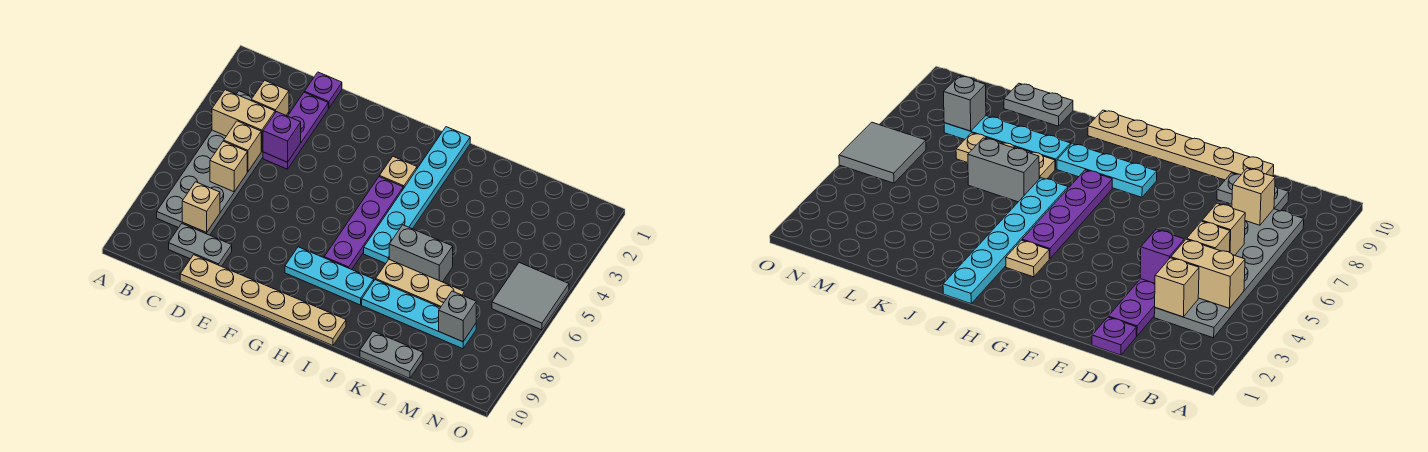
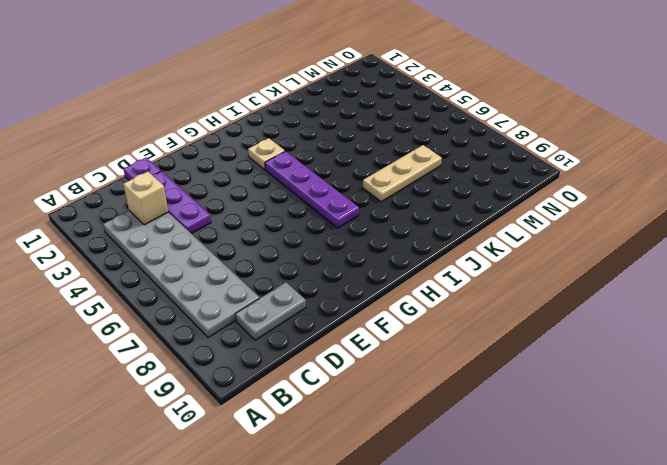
none -> tan 1x6 plate [180,255,346,346]
none -> cyan 1x3 plate [285,247,374,305]
none -> cyan 1x6 plate [364,127,470,263]

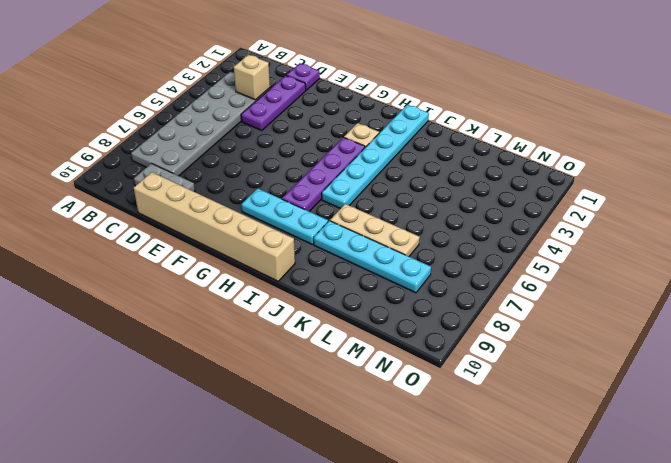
tan 1x6 brick [134,172,295,281] -> tan 1x6 plate [180,255,346,346]
none -> grey 1x2 brick [389,225,453,282]
none -> grey 1x2 plate [360,331,423,378]
none -> grey 2x2 tile [492,263,569,330]

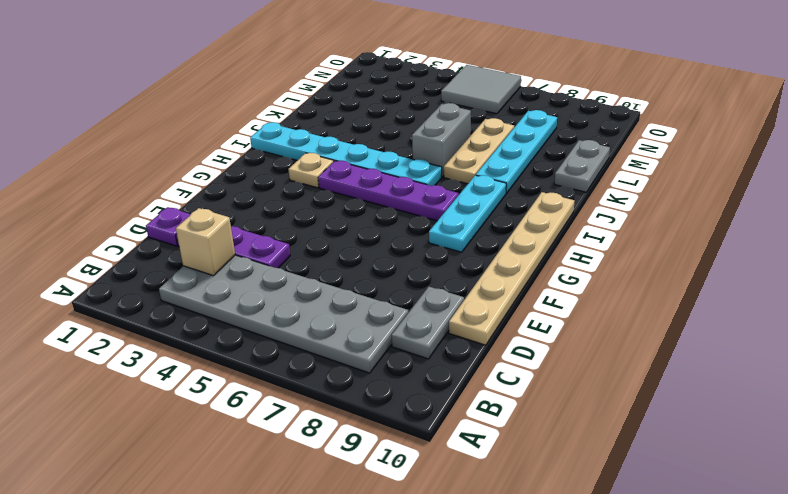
none -> tan 1x2 brick [212,90,275,151]
none -> tan 1x1 brick [224,121,261,171]
none -> tan 1x1 brick [210,141,247,192]

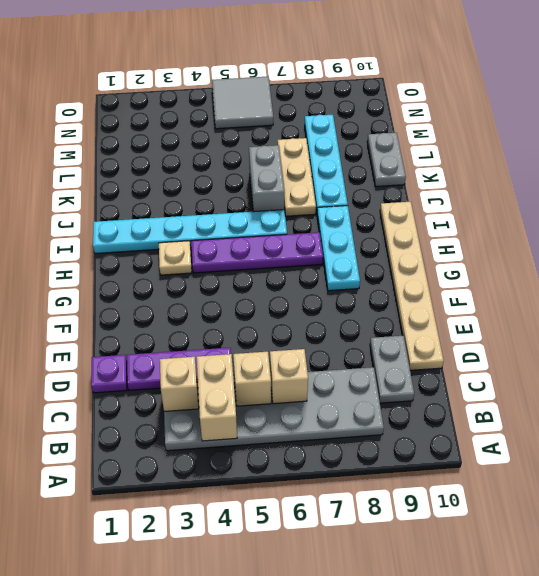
none -> tan 1x1 brick [182,182,220,232]
none -> purple 1x1 brick [263,112,301,162]
none -> grey 1x1 brick [439,291,476,342]

